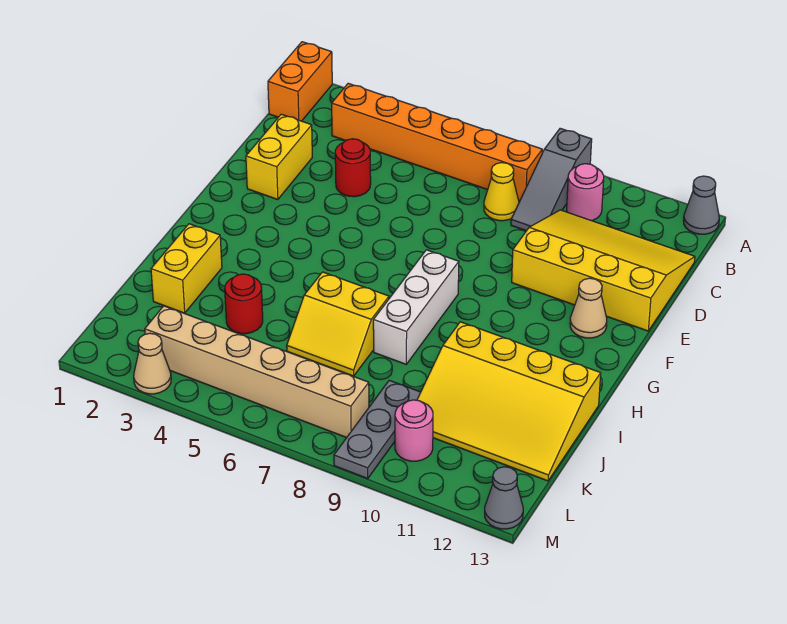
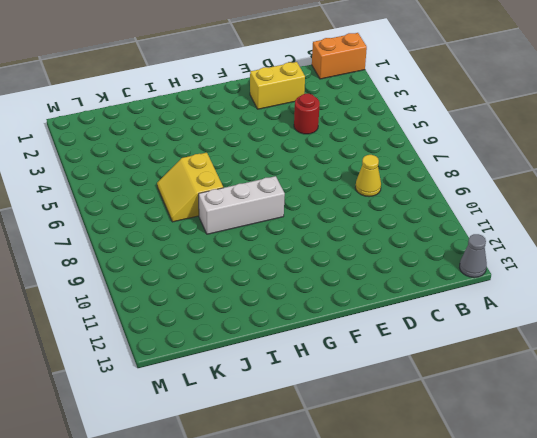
none -> grey 1x3 slope [511,128,592,231]
none -> orange 1x6 brick [332,83,542,201]
none -> pink 1x1 round brick [567,164,604,221]

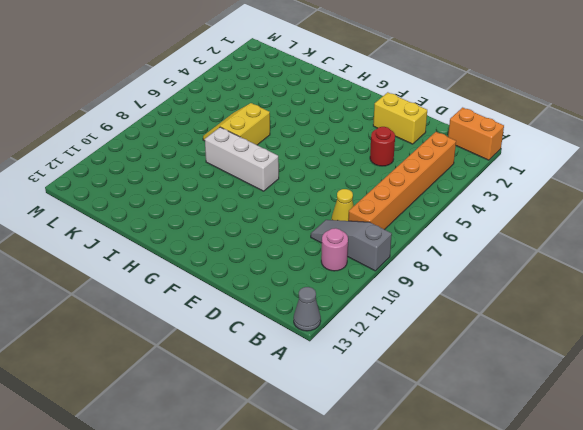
none -> yellow 3x4 slope [512,210,695,331]
none -> tan 1x1 cone [570,278,607,338]
none -> yellow 1x2 brick [151,224,222,313]

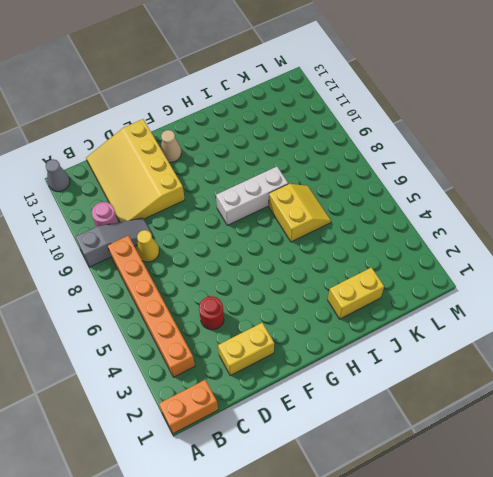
none -> yellow 3x4 slope [417,322,601,481]
none -> red 1x1 round brick [225,274,263,334]
none -> grey 1x3 plate [334,380,421,478]

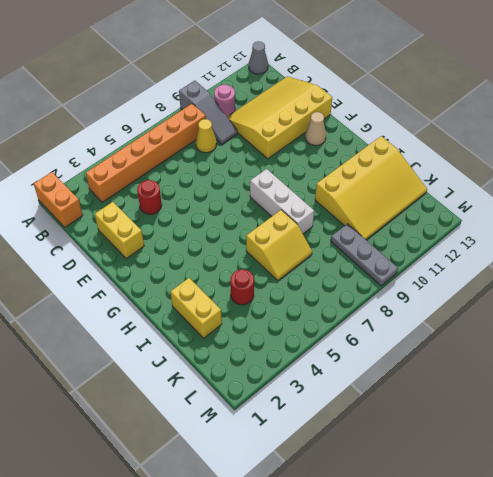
none -> tan 1x6 brick [145,306,369,438]
none -> pink 1x1 round brick [395,400,433,461]
none -> tan 1x1 cone [134,333,171,394]

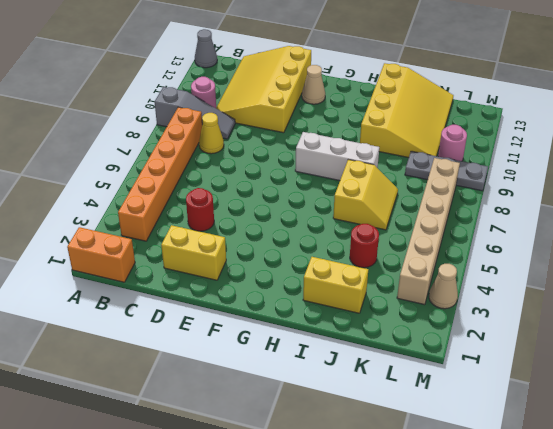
none -> grey 1x1 cone [485,467,523,529]

